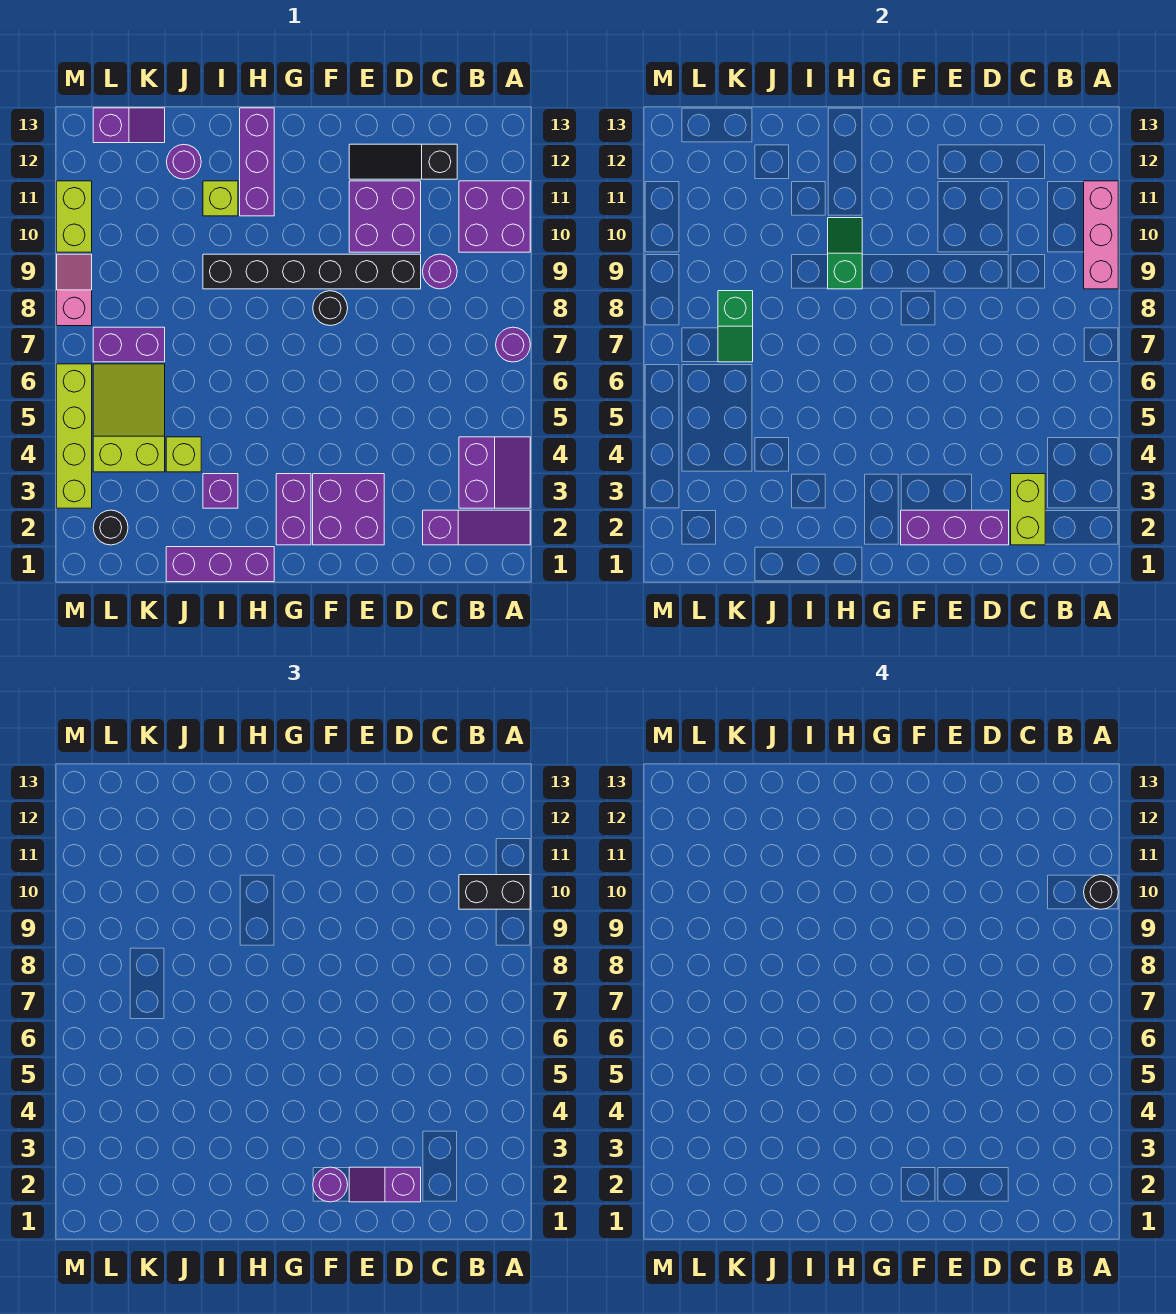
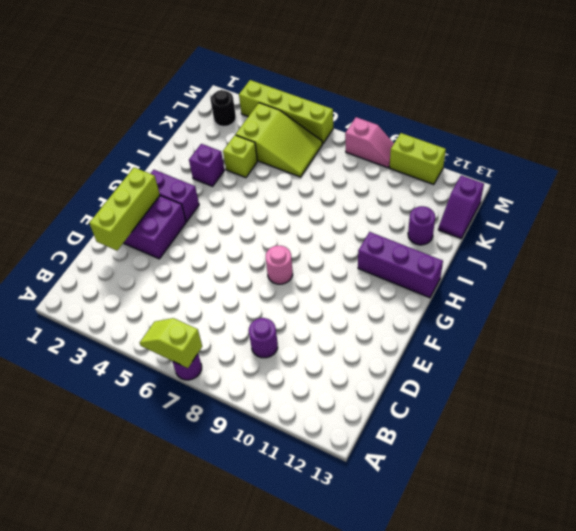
lime 1x2 slope [140,318,202,368] -> none
lime 1x3 brick [89,167,160,251] -> purple 1x3 brick [901,510,1009,545]
pink 1x1 round brick [266,246,293,284] -> black 1x1 round brick [313,291,348,326]
none -> purple 1x3 slope [423,510,530,545]
none -> purple 2x2 slope [459,437,530,508]
none -> purple 2x2 brick [459,181,530,252]
none -> black 1x3 slope [349,144,457,179]

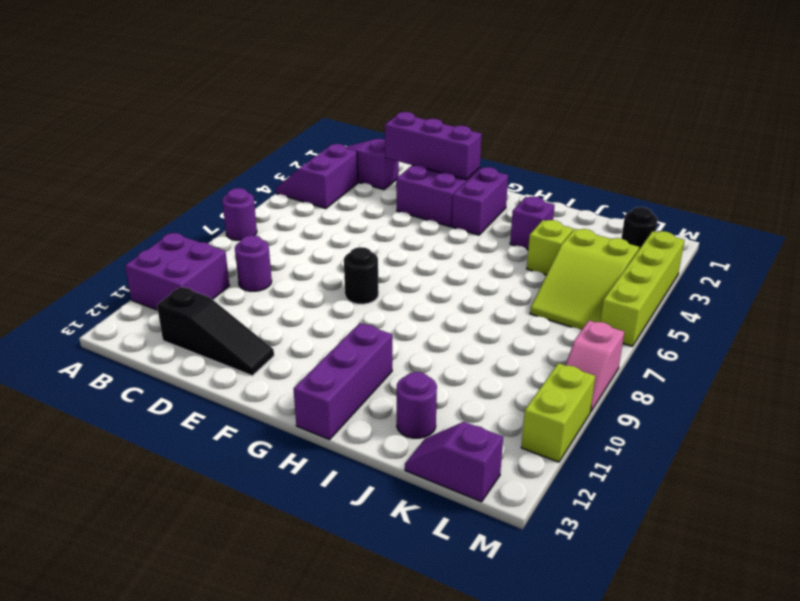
none -> black 1x6 brick [203,254,421,289]
none -> purple 2x2 brick [349,181,421,252]
none -> purple 1x3 brick [166,547,274,582]
none -> lime 1x1 brick [203,181,238,216]

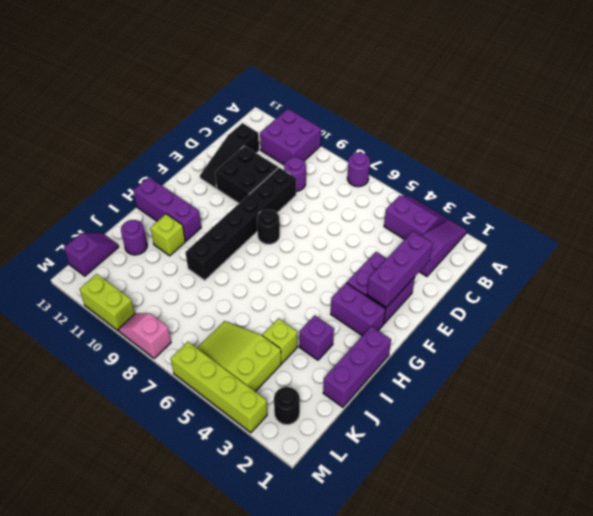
black 2x2 brick [215,146,278,203] -> purple 2x2 brick [349,181,421,252]
none -> purple 1x2 brick [93,327,165,362]
none -> pink 1x3 brick [1084,181,1118,289]
none -> lime 1x2 brick [1011,474,1045,545]
none -> green 1x2 slope [828,218,862,289]

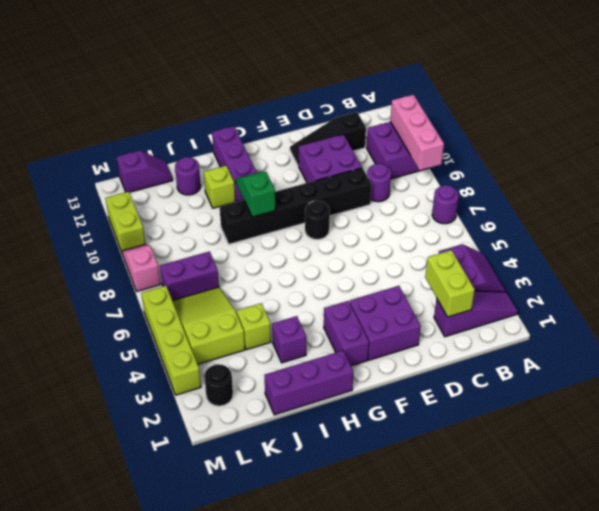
none -> purple 1x3 brick [901,510,1009,545]
none -> green 1x2 slope [718,291,753,362]
none -> black 1x2 brick [459,875,530,909]
none -> purple 1x2 slope [349,1167,421,1202]

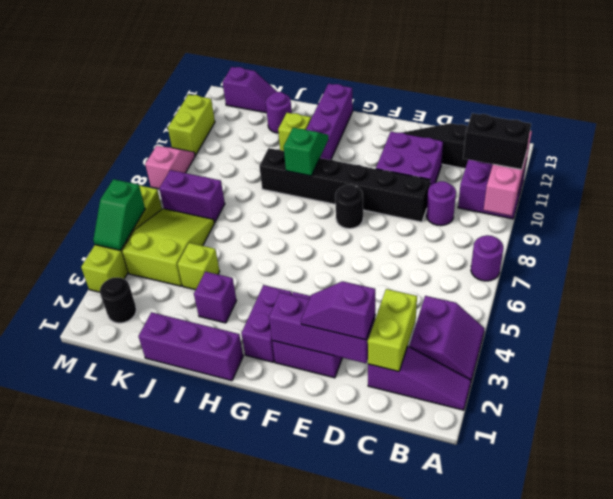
green 1x2 slope [93,179,145,250] -> green 1x2 slope moved to [718,291,753,362]
none -> purple 1x1 round brick [313,1167,348,1202]
none -> black 1x1 round brick [1084,875,1118,909]

